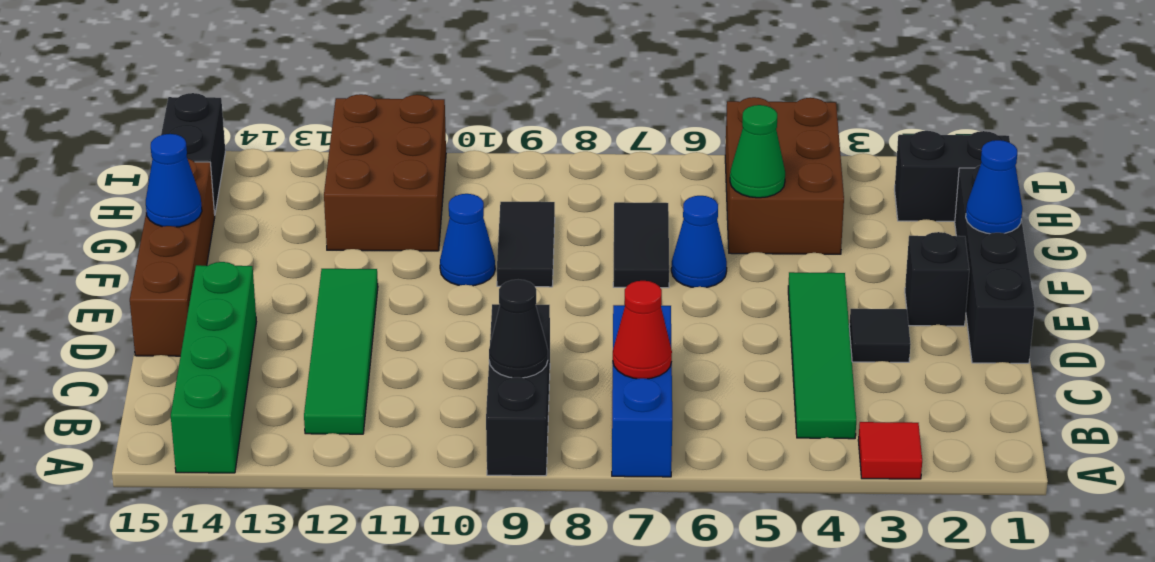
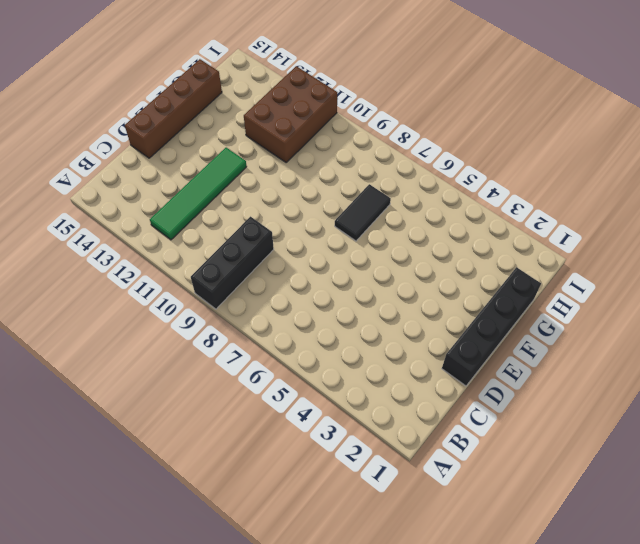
none -> red 1x1 tile [858,422,922,479]
none -> blue 1x3 brick [612,305,672,477]
none -> green 1x4 brick [171,262,256,473]

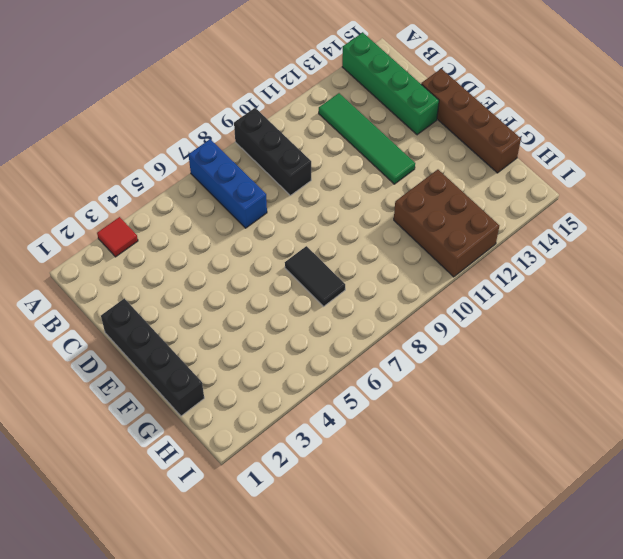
none -> green 1x4 tile [788,272,856,439]
none -> black 1x1 tile [849,309,911,362]
none -> black 1x1 brick [905,232,969,326]

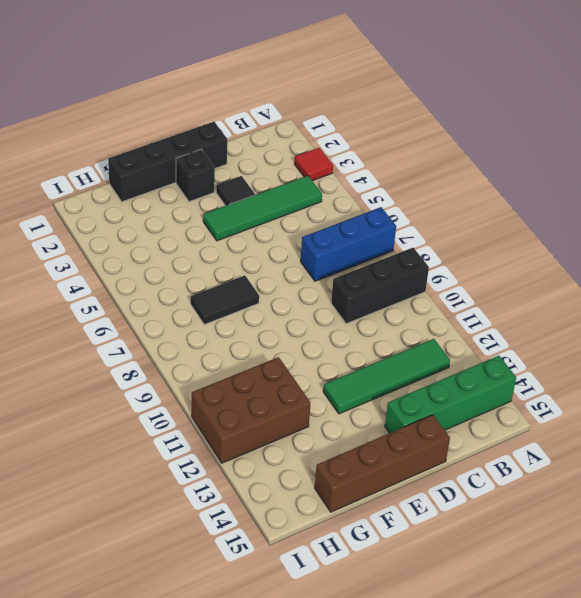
none -> blue 1x1 cone [671,196,727,287]
none -> black 1x2 tile [497,202,555,287]
none -> blue 1x1 cone [440,194,495,286]

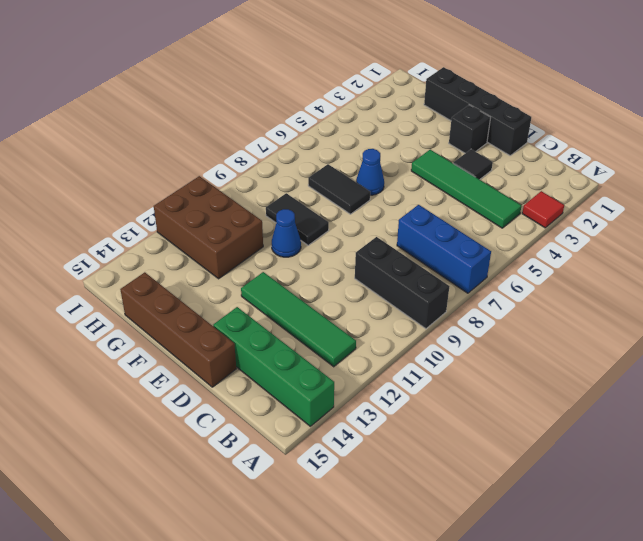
none -> brown 2x3 brick [725,97,844,254]
none -> black 1x2 brick [895,131,1010,221]
none -> black 1x2 brick [161,93,225,214]

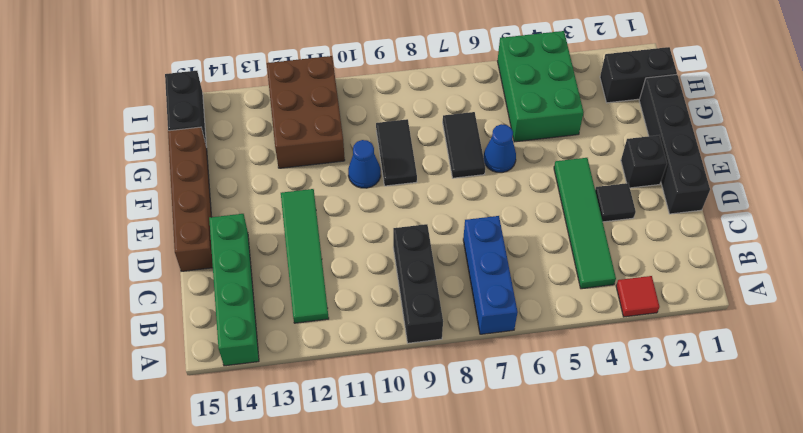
green 2x3 brick [498,31,584,142] -> brown 2x3 brick [725,97,844,254]
none -> red 1x1 cone [613,281,672,379]
none -> black 1x1 cone [489,280,548,378]
none -> blue 1x1 cone [966,140,1022,234]

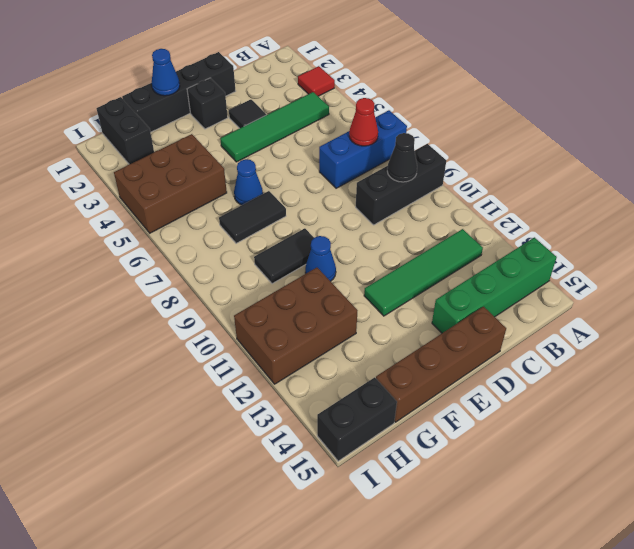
none -> blue 1x1 cone [146,134,202,227]
none -> green 1x1 cone [730,105,785,198]

